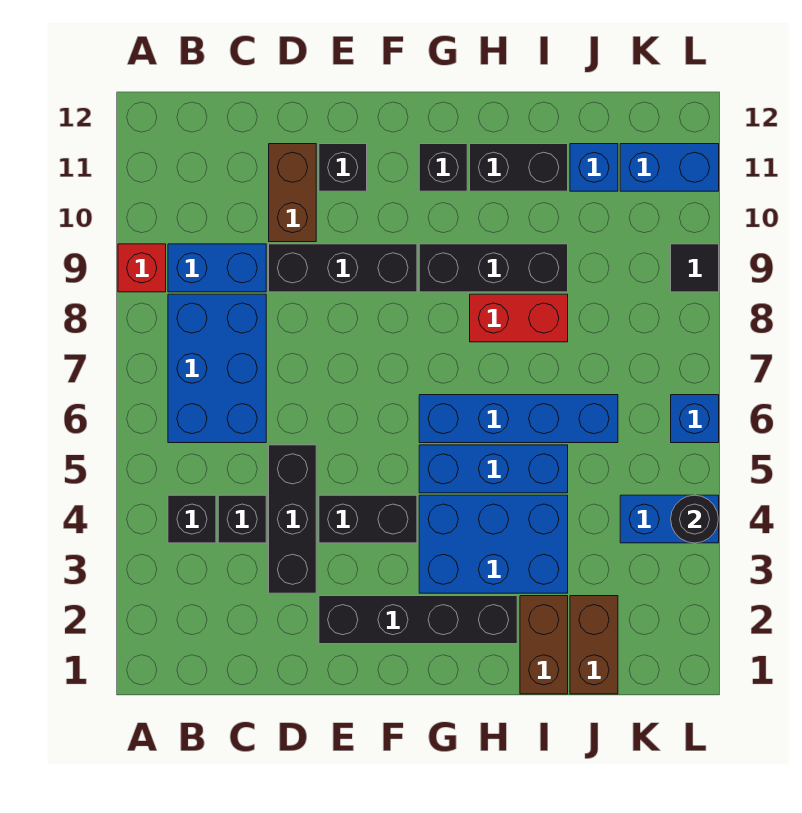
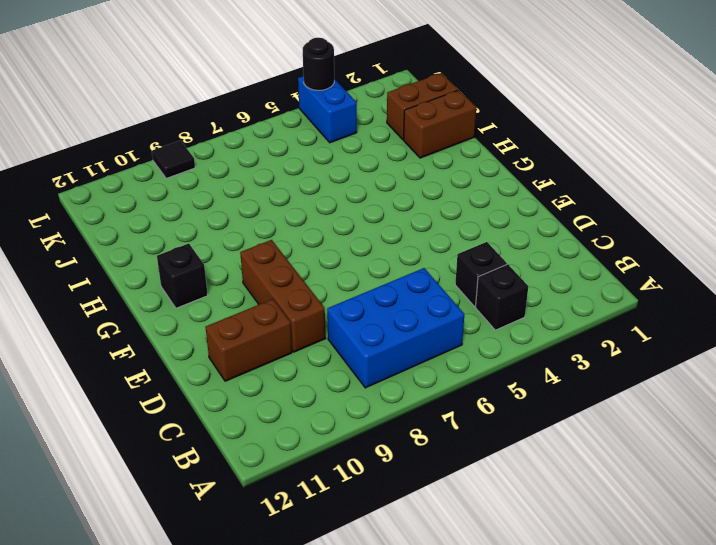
brown 1x3 brick [240,240,326,352] -> black 1x3 brick [269,244,417,292]
none -> red 1x1 brick [118,244,166,292]
none -> blue 1x2 brick [168,244,266,292]
none -> black 1x3 brick [269,445,316,593]

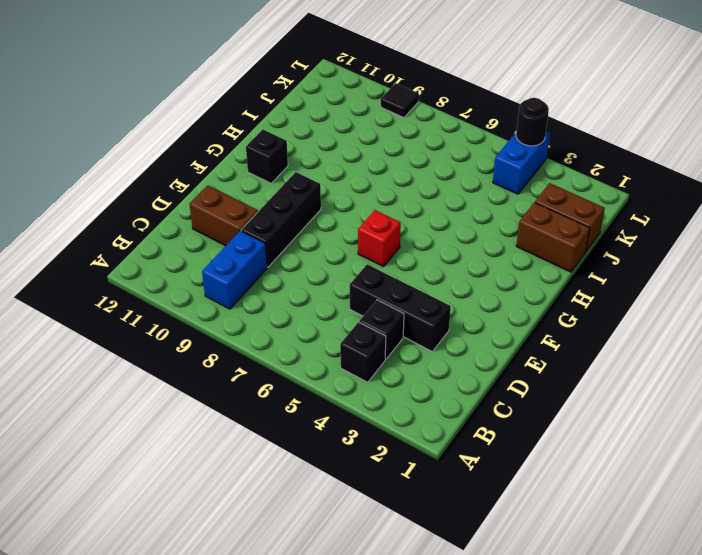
red 1x1 brick [358,210,401,267] -> red 1x1 brick moved to [118,244,166,292]
none -> blue 2x3 brick [168,294,266,443]
none -> black 1x4 brick [319,596,517,644]
none -> black 1x2 brick [319,495,417,543]

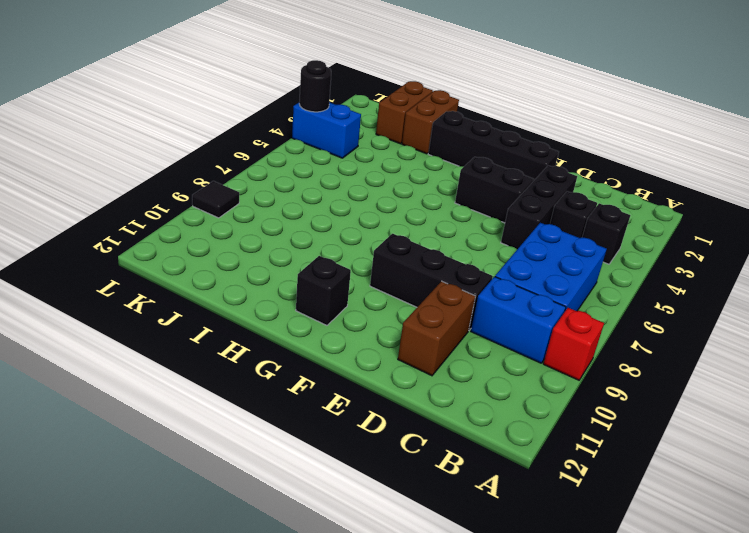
none -> black 1x1 brick [319,144,367,191]
none -> blue 2x3 brick [419,495,568,593]
none -> blue 1x3 brick [419,445,568,493]

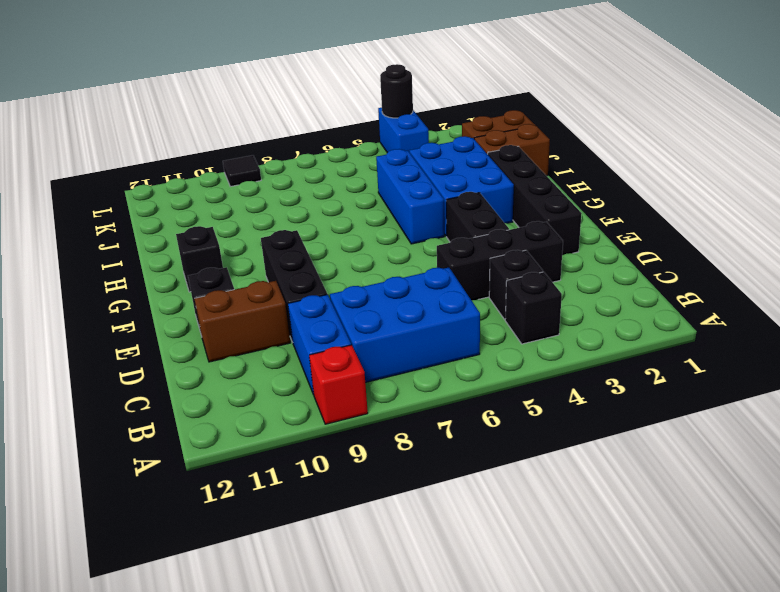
none -> blue 1x4 brick [419,395,618,443]
none -> black 1x3 brick [419,244,568,292]
none -> red 1x2 brick [470,294,568,342]

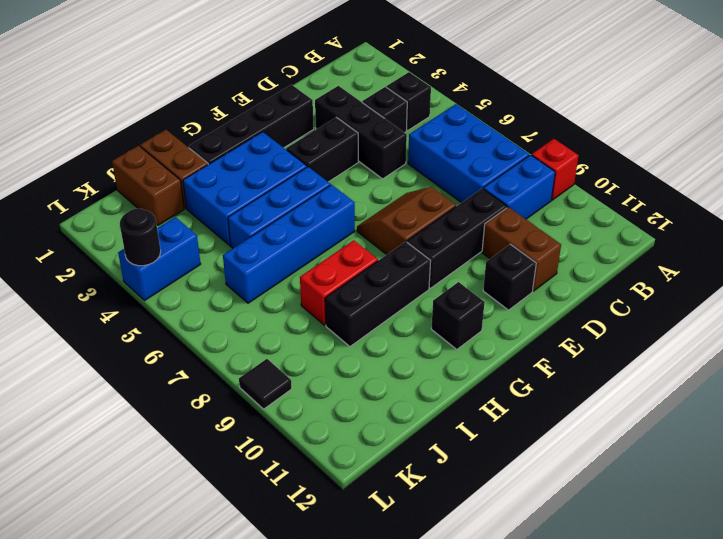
brown 2x2 slope [357,187,456,255] -> none
none -> black 1x2 brick [470,144,568,191]
none -> blue 1x1 brick [570,144,618,191]
none -> blue 1x2 brick [620,144,719,191]

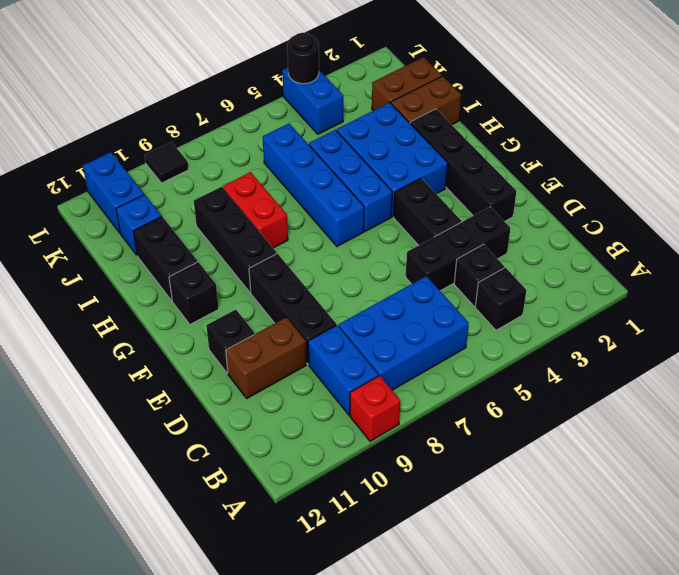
none -> blue 1x1 brick [671,395,719,443]

